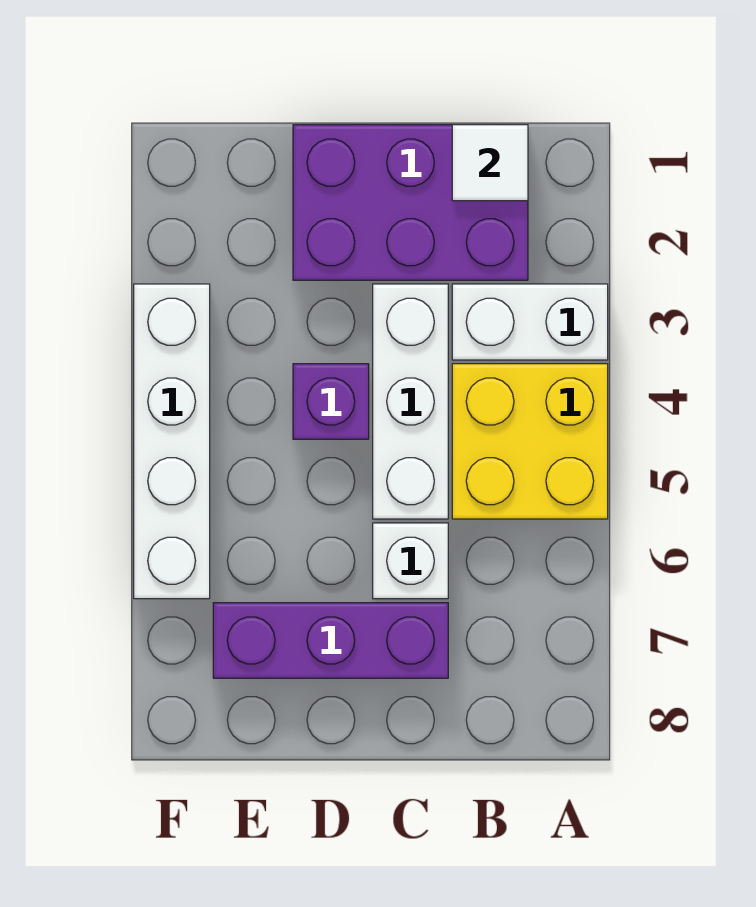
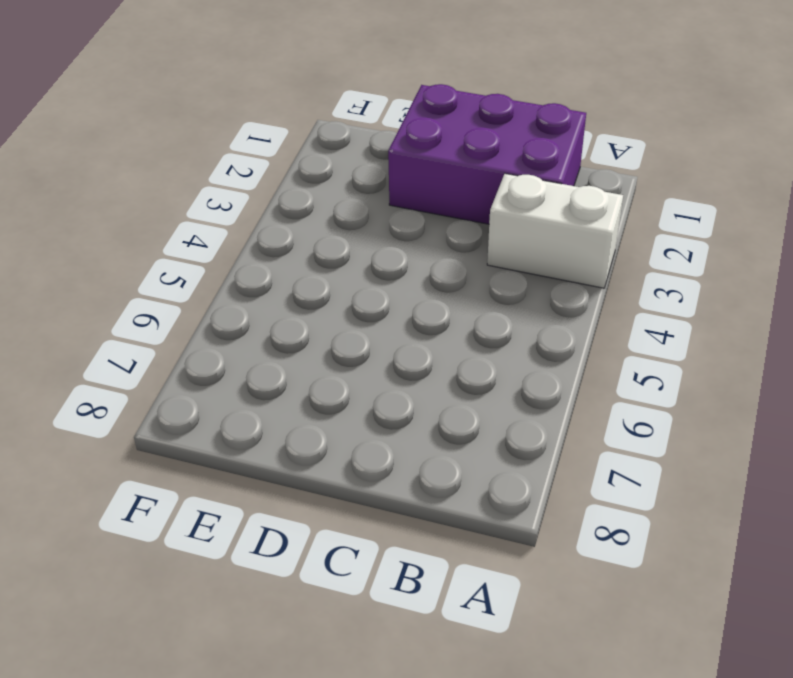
none -> yellow 2x2 brick [452,364,608,519]
none -> white 1x3 brick [373,284,448,519]

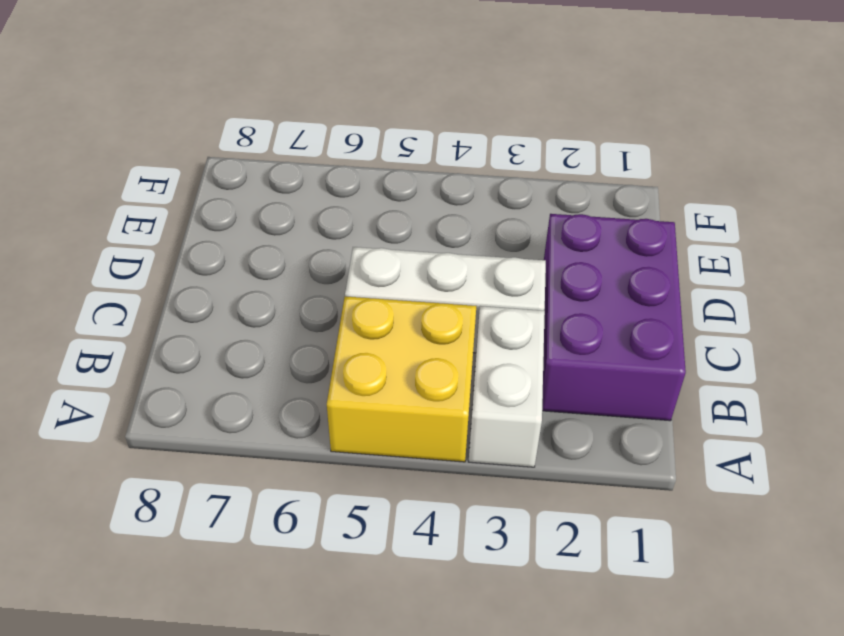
none -> white 1x1 brick [373,523,448,599]
none -> purple 1x3 brick [213,603,448,678]

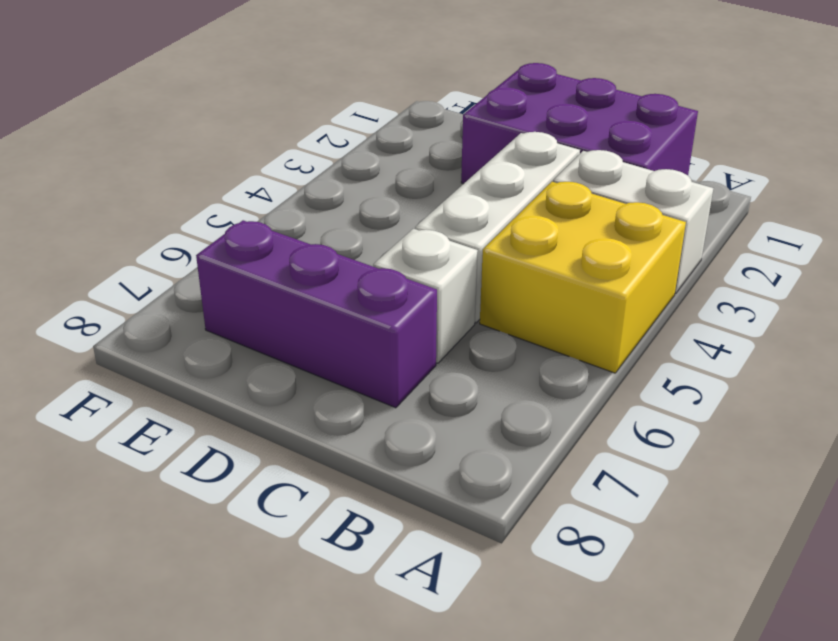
none -> purple 1x1 brick [293,364,369,439]
none -> white 1x4 brick [134,284,210,599]

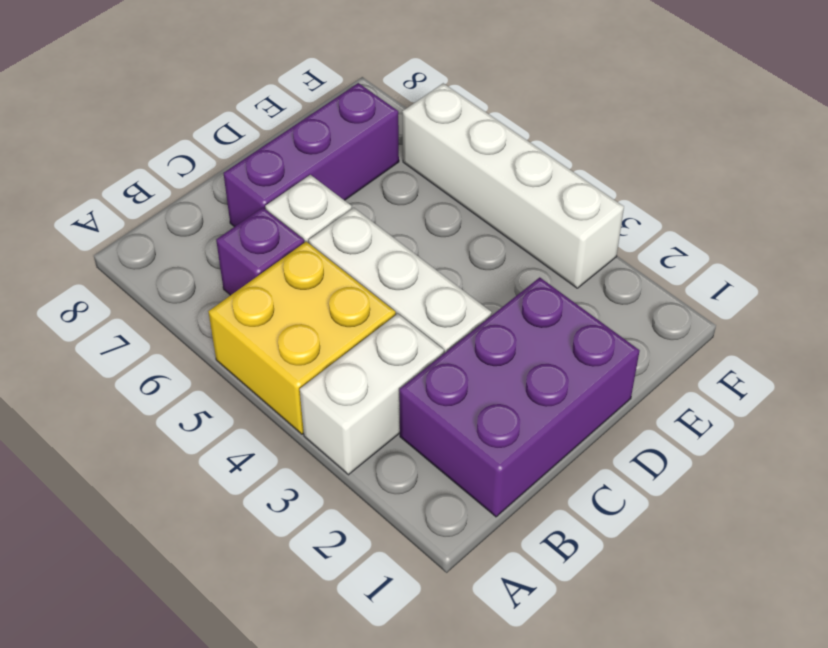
purple 1x1 brick [216,208,304,295] -> purple 1x1 brick moved to [293,364,369,439]
none -> white 1x1 tile [452,125,528,201]

